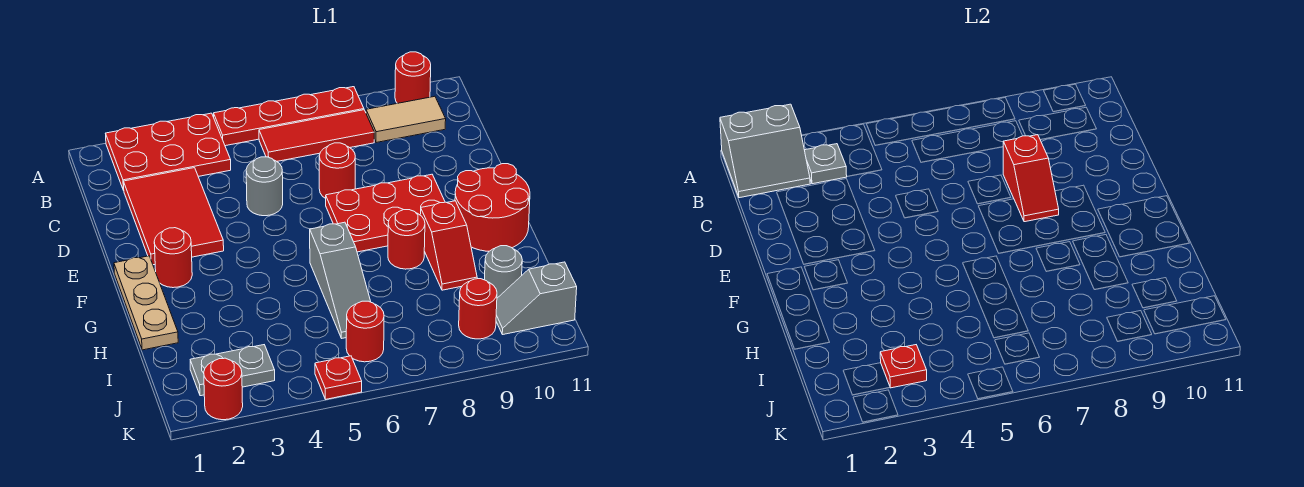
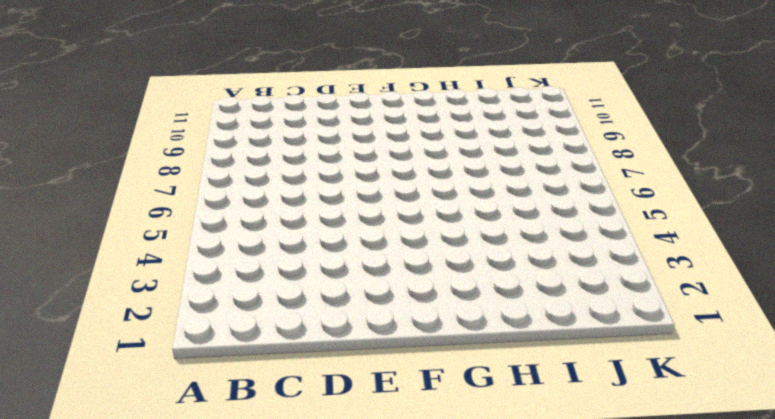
none -> red 2x3 plate [105,113,231,190]
none -> red 1x4 plate [214,87,364,146]
none -> red 1x1 round brick [395,52,431,103]

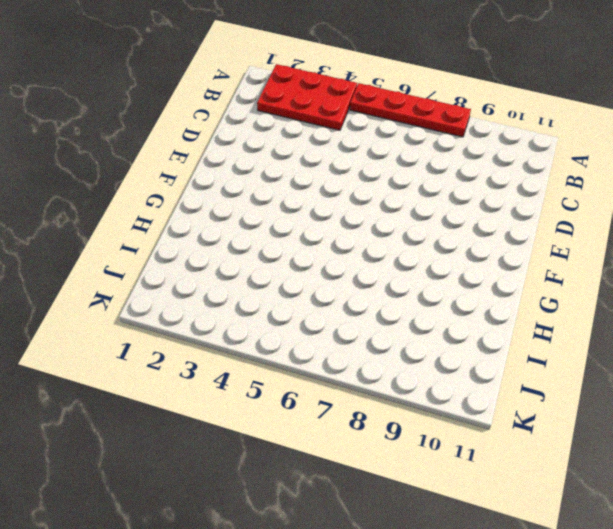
none -> red 1x1 round brick [395,52,431,103]
none -> red 1x3 tile [259,110,374,161]
none -> tan 1x2 tile [366,96,446,143]

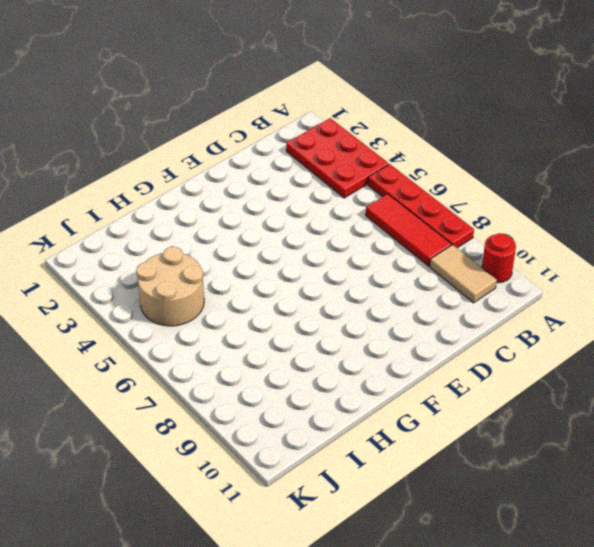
tan 2x2 round brick [136,247,204,326] -> none
none -> red 2x3 tile [123,168,224,265]
none -> grey 1x1 round brick [246,157,283,216]
none -> red 1x1 round brick [319,143,355,199]

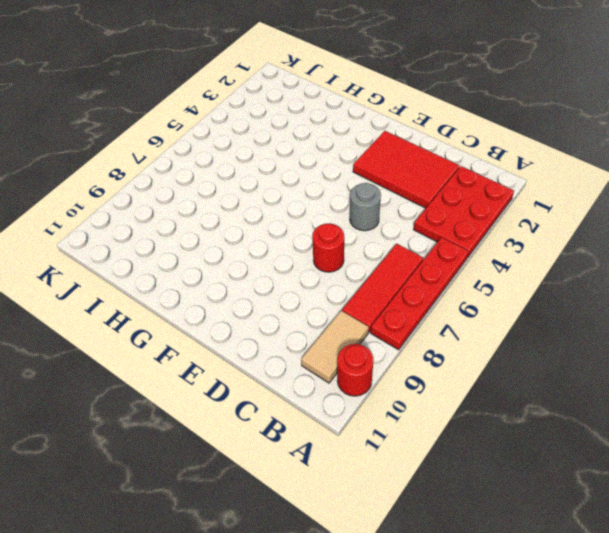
none -> red 2x3 plate [326,174,445,252]
none -> tan 1x3 plate [114,256,178,350]
none -> red 1x1 round brick [154,228,192,288]

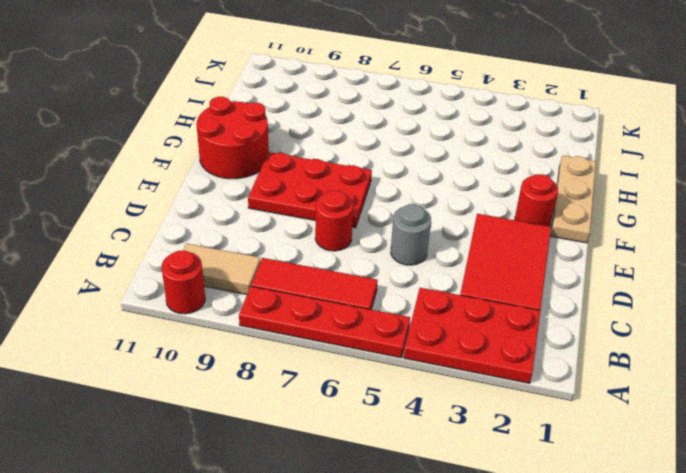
none -> grey 1x3 slope [310,222,371,338]
none -> red 1x1 round brick [388,210,425,269]
none -> red 1x2 slope [420,201,477,290]

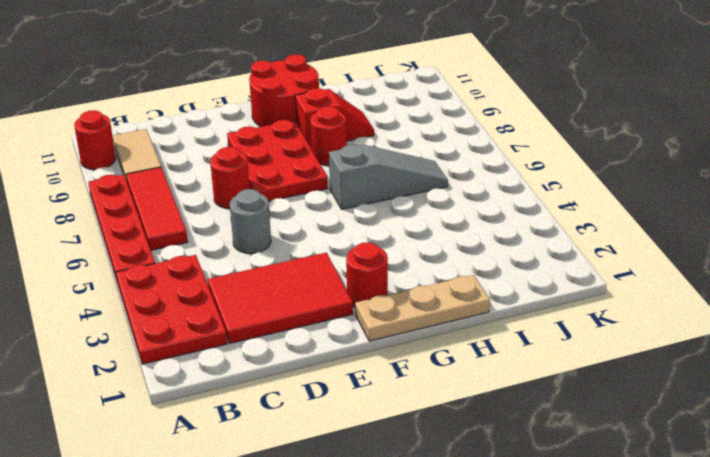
none -> grey 1x1 round brick [485,246,522,298]
none -> grey 1x2 plate [190,345,275,396]
none -> red 1x1 round brick [346,301,384,362]

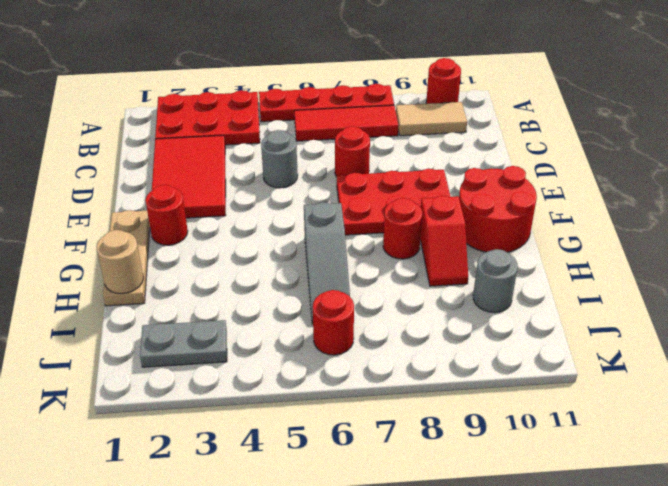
tan 1x1 round brick [96,230,143,294] -> none
none -> red 1x1 round brick [459,279,497,339]
none -> grey 1x2 slope [496,262,577,335]
none -> red 1x1 round brick [204,358,243,420]

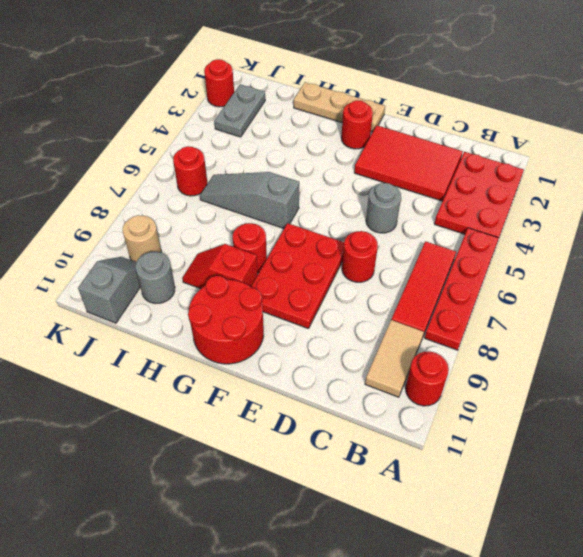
tan 1x1 round brick [123,215,161,262] -> red 1x1 round brick [459,279,497,339]
none -> red 1x1 plate [315,356,362,399]
none -> grey 2x2 slope [720,104,811,198]
none -> grey 1x1 plate [805,144,847,184]

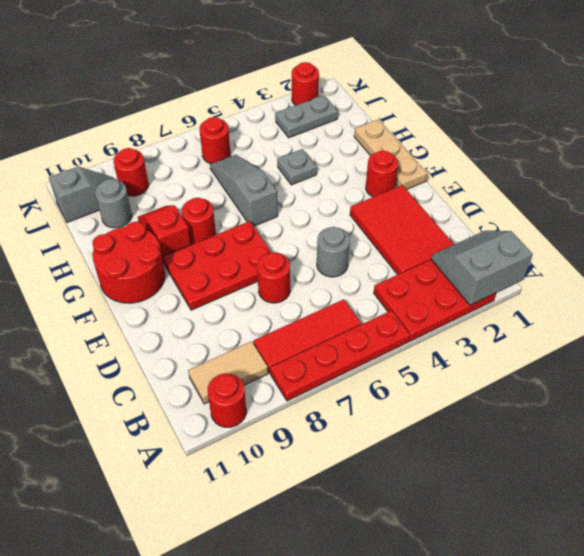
grey 1x1 plate [277,149,317,185] -> grey 1x1 plate moved to [805,144,847,184]
none -> red 1x1 plate [315,356,362,399]
none -> red 1x2 slope [1003,135,1059,222]
none -> red 1x1 plate [880,345,927,388]

